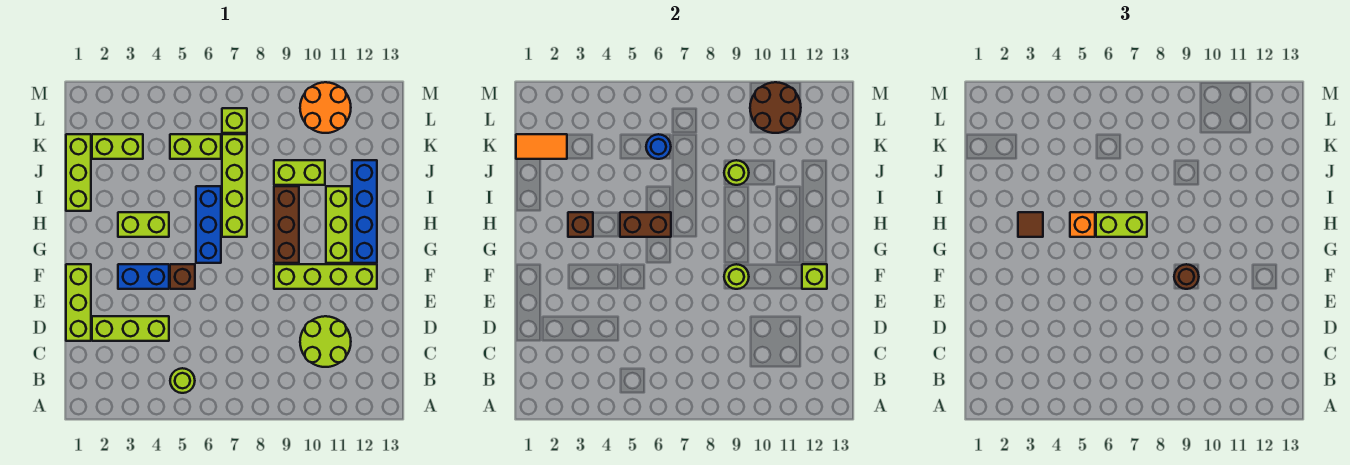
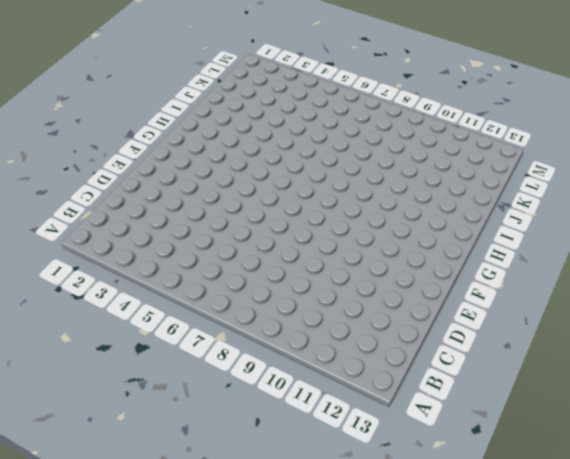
none -> lime 1x1 round brick [170,368,195,393]
none -> lime 2x2 round brick [300,316,351,367]
none -> lime 1x3 brick [66,264,91,341]
none -> lime 1x3 brick [92,316,169,341]

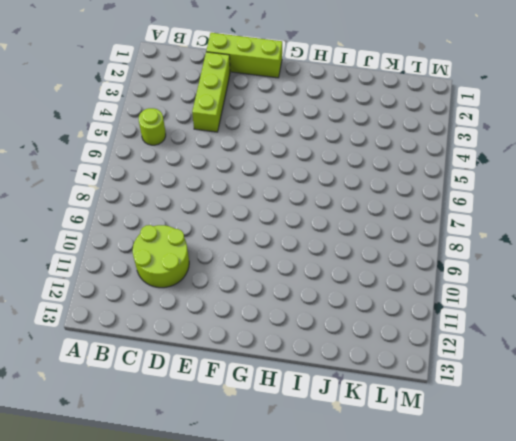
none -> blue 1x2 brick [118,264,169,289]
none -> brown 1x1 brick [170,264,195,289]
none -> lime 1x4 brick [274,264,377,289]
none -> blue 1x3 brick [196,186,221,263]

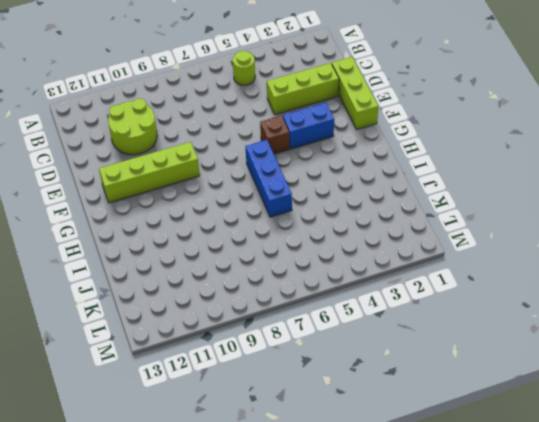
none -> brown 1x3 brick [274,186,299,263]
none -> lime 1x3 brick [326,186,351,263]
none -> blue 1x4 brick [352,160,377,263]
none -> lime 1x2 brick [118,212,169,237]

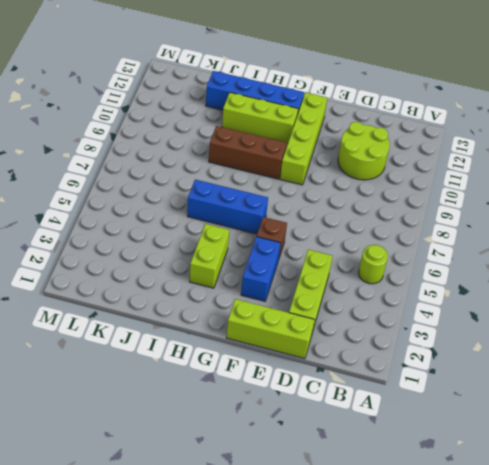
none -> lime 1x4 brick [222,134,247,237]
none -> lime 1x3 brick [66,134,91,211]
none -> lime 1x2 brick [274,160,325,185]
none -> lime 1x2 brick [92,134,143,159]

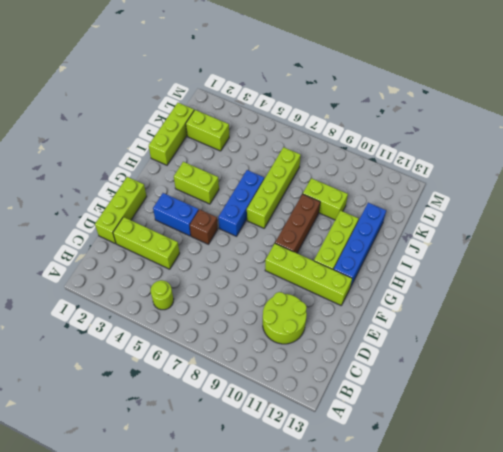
none -> lime 1x2 brick [170,134,221,159]
none -> lime 1x1 brick [222,108,247,133]
none -> orange 2x2 round brick [300,82,351,133]
none -> lime 1x1 round brick [724,264,749,289]

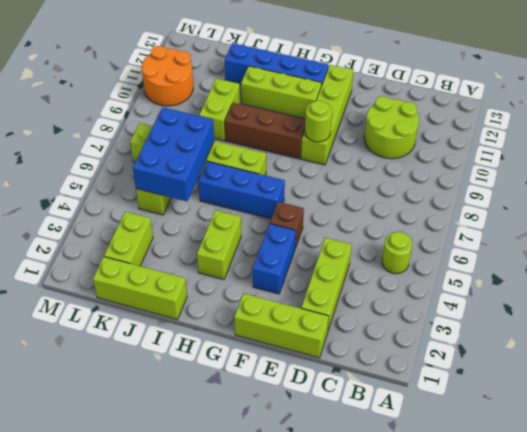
blue 2x3 brick [133,107,214,201] -> blue 1x1 round brick [646,134,671,159]
none -> lime 1x1 brick [802,264,827,289]
none -> brown 1x1 brick [568,212,593,237]
none -> brown 1x2 brick [620,212,671,237]
none -> lime 1x1 round brick [724,160,749,185]

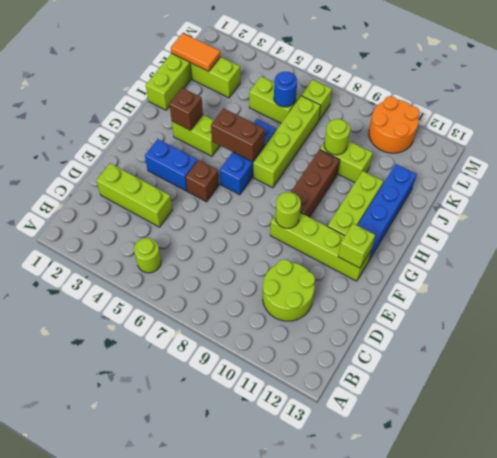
none -> lime 1x3 brick [66,264,91,341]
none -> brown 2x2 round brick [750,82,801,133]
none -> brown 1x1 round brick [1174,264,1199,289]
none -> brown 1x1 tile [1018,212,1043,237]

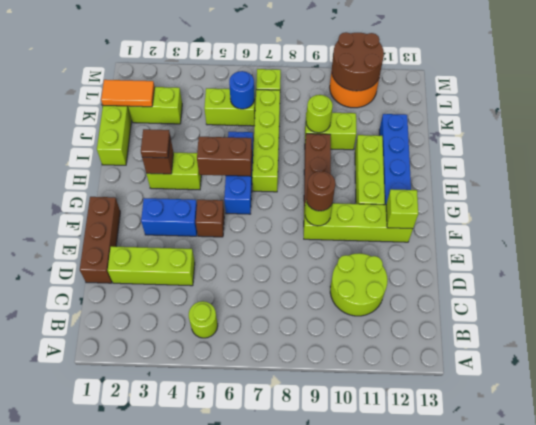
brown 1x3 brick [80,197,120,283] -> lime 1x3 brick [66,264,91,341]
none -> orange 1x1 brick [1070,212,1095,237]
none -> lime 1x2 brick [1096,212,1147,237]

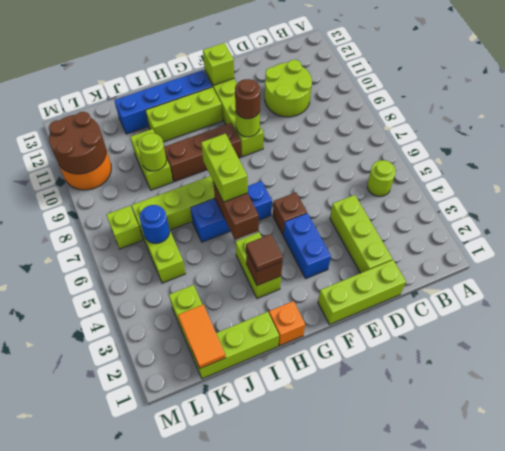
orange 1x1 brick [269,301,305,346] -> orange 1x1 brick moved to [1070,212,1095,237]

